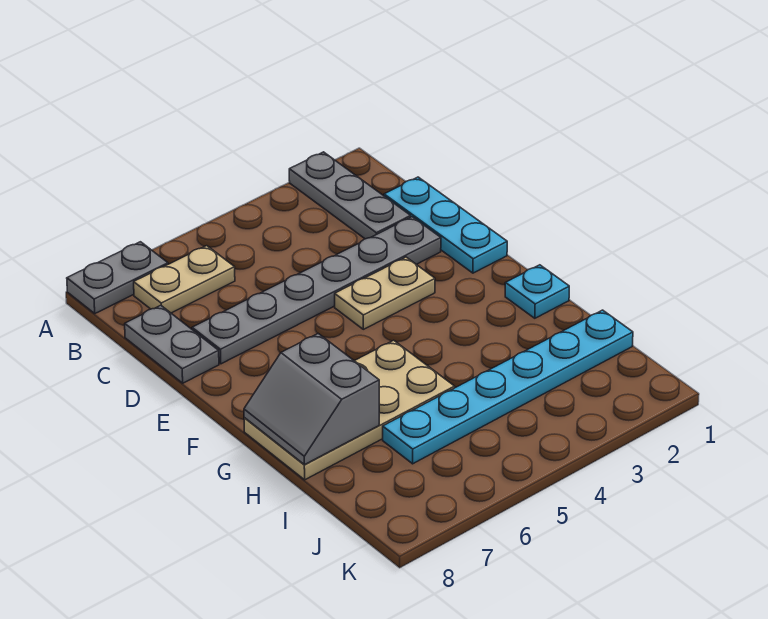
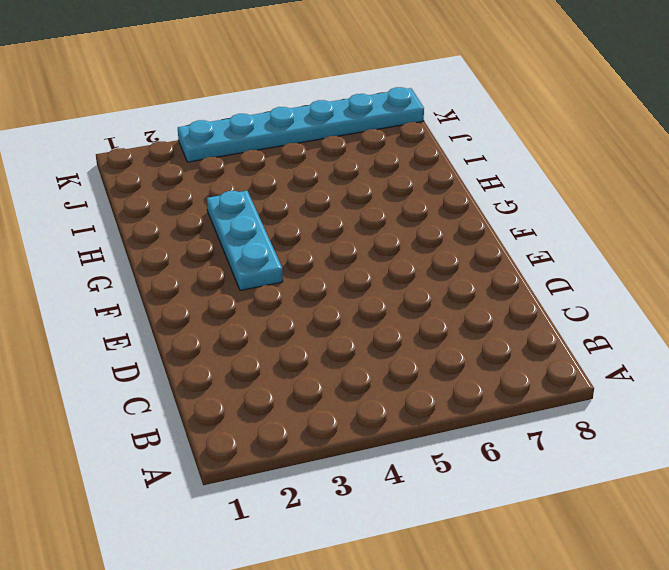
cyan 1x3 plate [207,191,283,290] -> cyan 1x3 plate moved to [384,177,507,273]
cyan 1x6 plate [178,87,424,162] -> cyan 1x6 plate moved to [383,310,633,464]
none -> grey 1x3 plate [289,152,411,239]
none -> grey 1x2 plate [67,242,168,313]

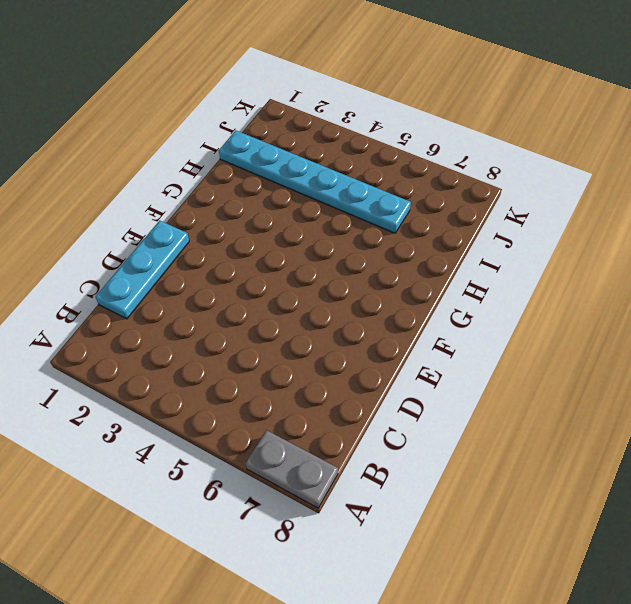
none -> grey 1x3 plate [289,152,411,239]
none -> tan 1x2 plate [134,246,235,313]

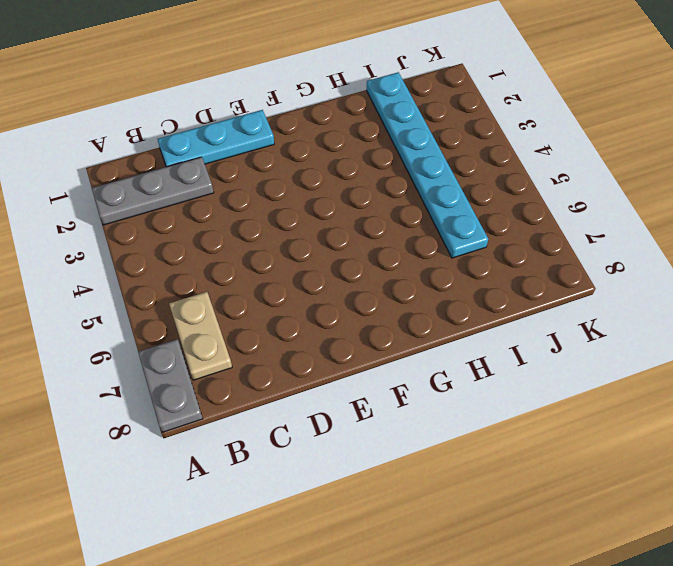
none -> grey 1x2 plate [125,305,219,383]
none -> grey 1x6 plate [192,217,441,364]

